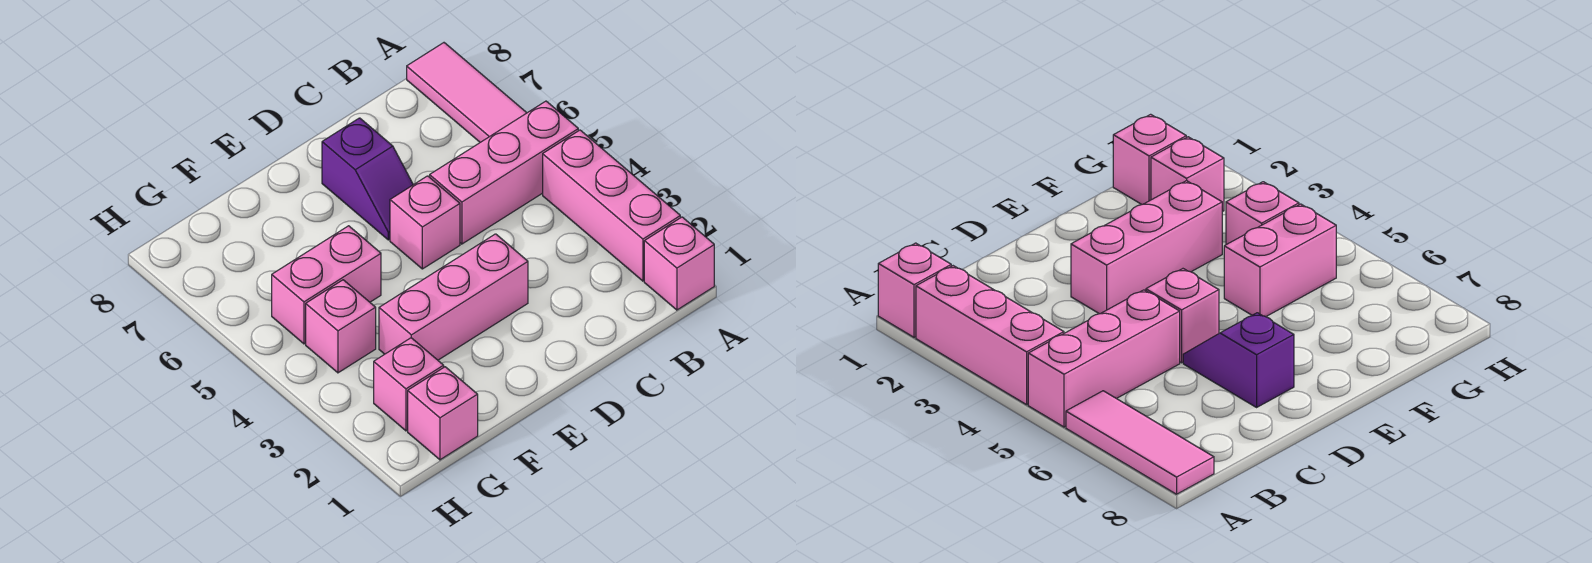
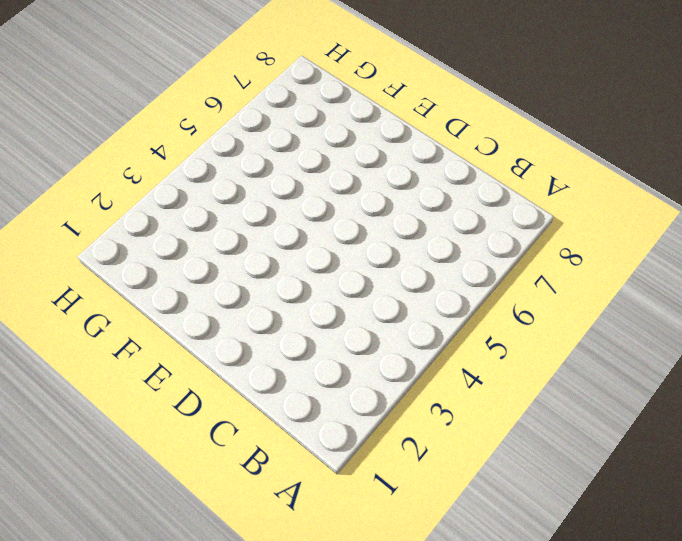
none -> pink 1x1 brick [644,217,714,310]
none -> pink 1x3 brick [543,130,680,281]

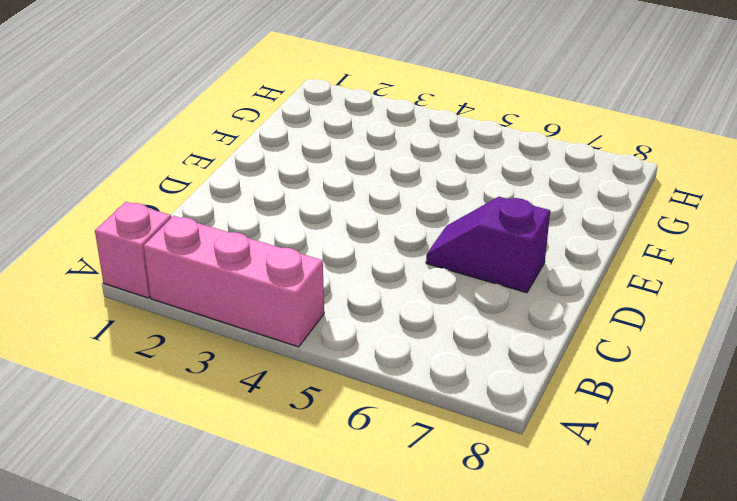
none -> pink 1x3 brick [430,101,578,244]
none -> pink 1x3 tile [407,43,526,142]

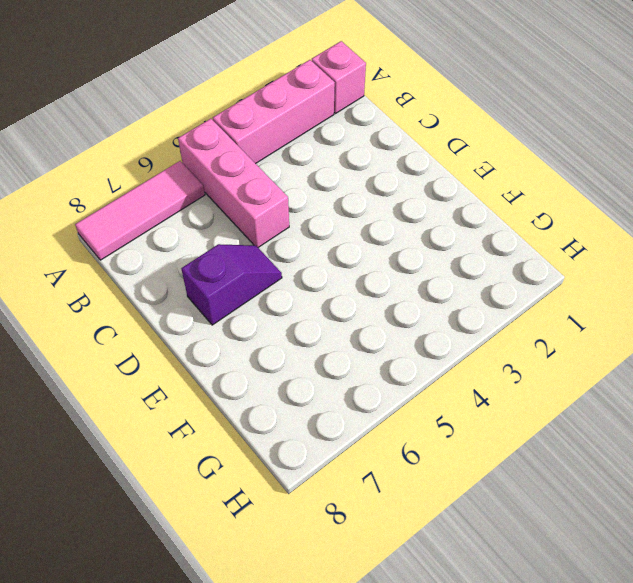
none -> pink 1x3 brick [379,234,528,360]
none -> pink 1x1 brick [390,176,460,269]

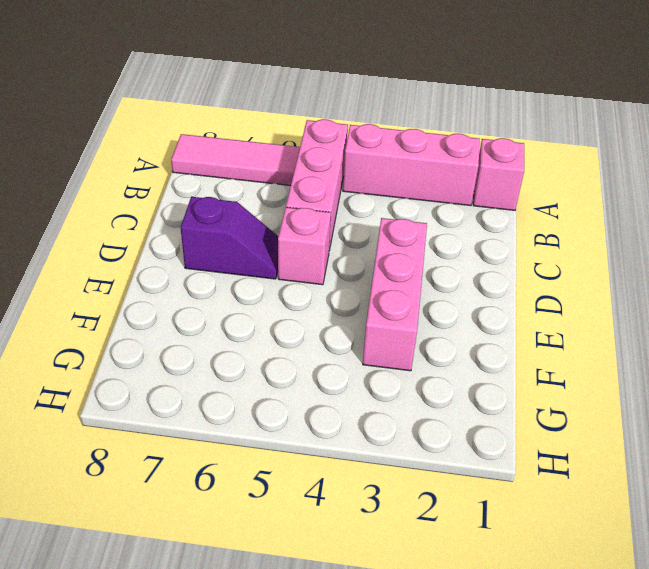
none -> pink 1x2 brick [272,226,381,344]
none -> pink 1x1 brick [408,367,478,460]

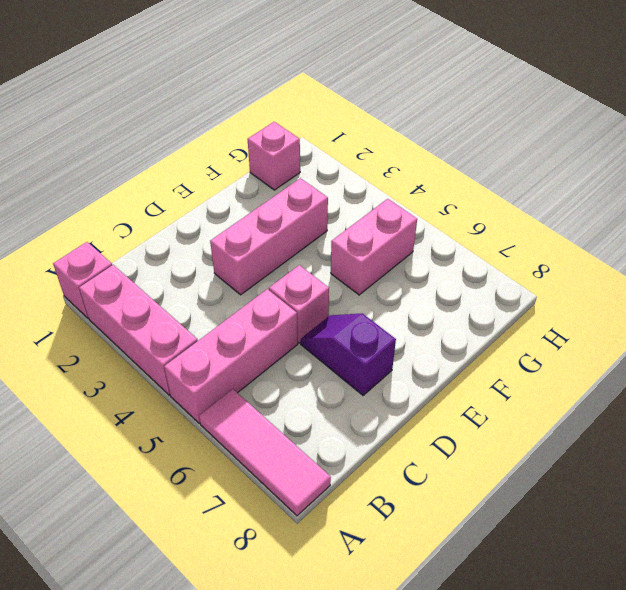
none -> pink 1x1 brick [374,338,444,431]
none -> pink 1x1 brick [306,280,376,373]

